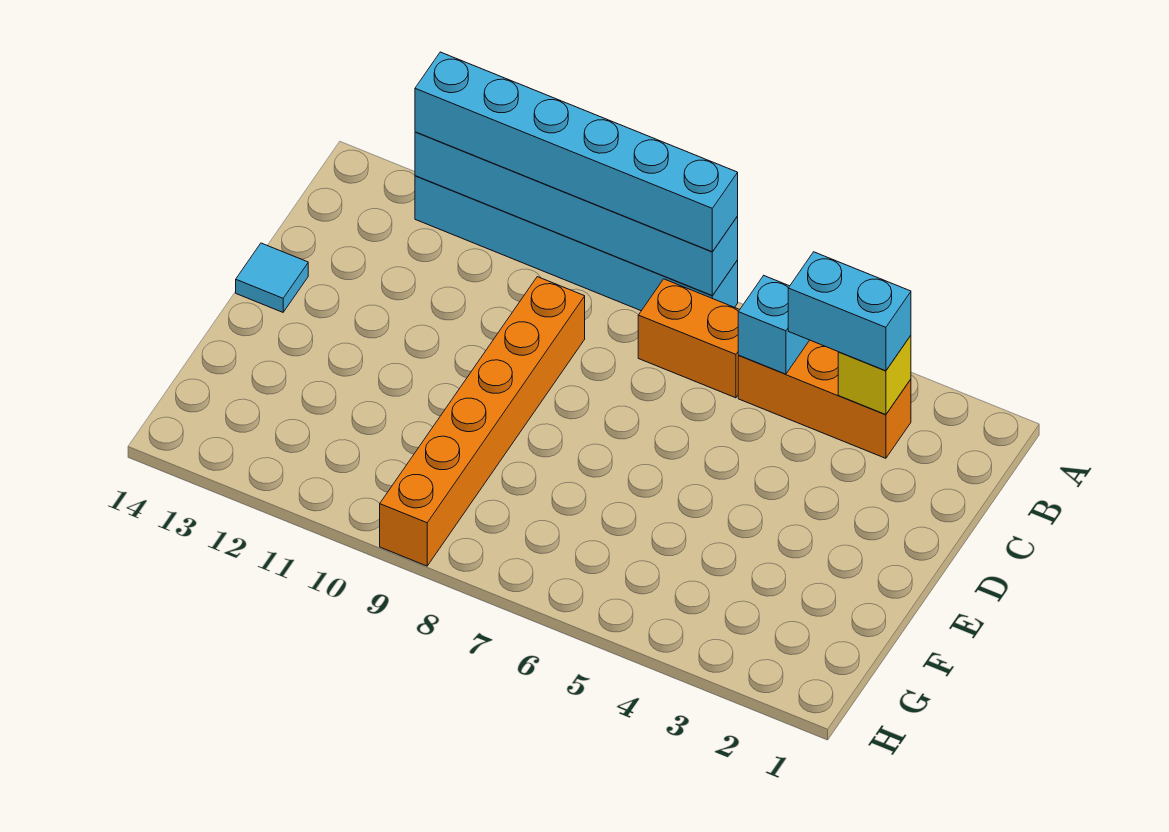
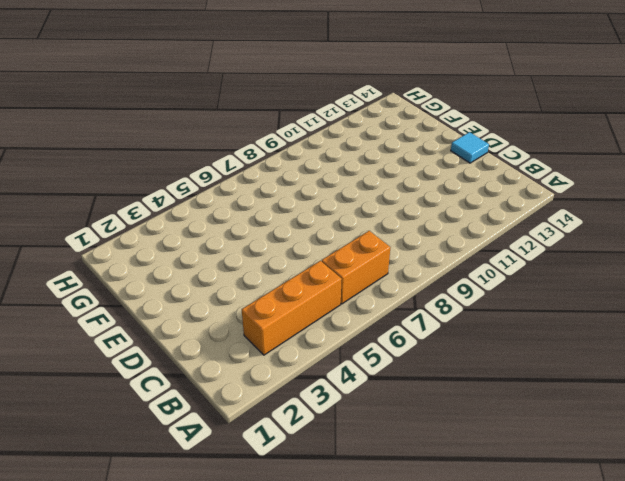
none -> cyan 1x6 brick [415,176,738,311]
none -> orange 1x6 brick [380,277,585,566]

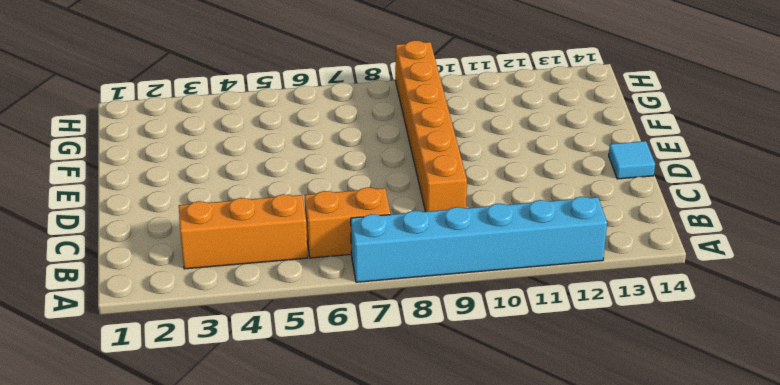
none -> cyan 1x6 brick [415,132,738,296]
none -> yellow 1x1 brick [838,336,911,415]

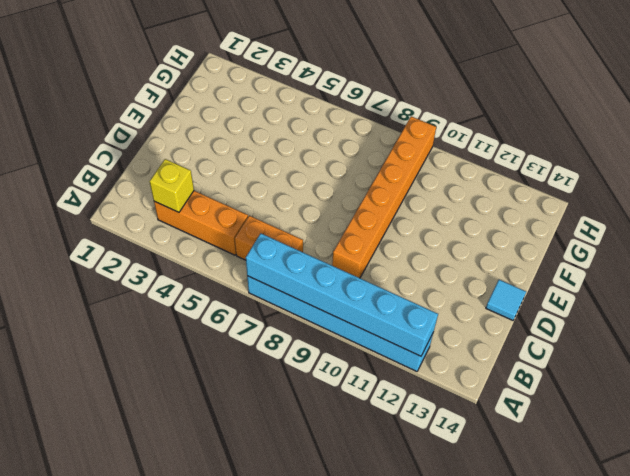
none -> cyan 1x1 brick [738,276,809,374]
none -> cyan 1x6 brick [415,52,738,252]

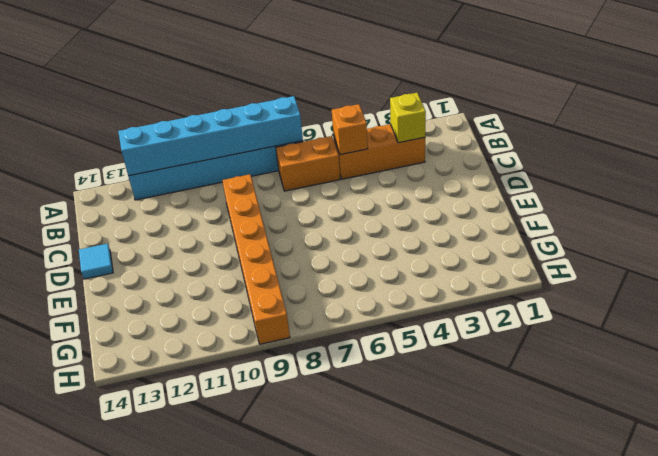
orange 1x1 brick [332,104,368,155] -> cyan 1x1 brick [738,276,809,374]
none -> cyan 1x6 brick [415,52,738,252]
none -> cyan 1x2 brick [788,252,911,371]

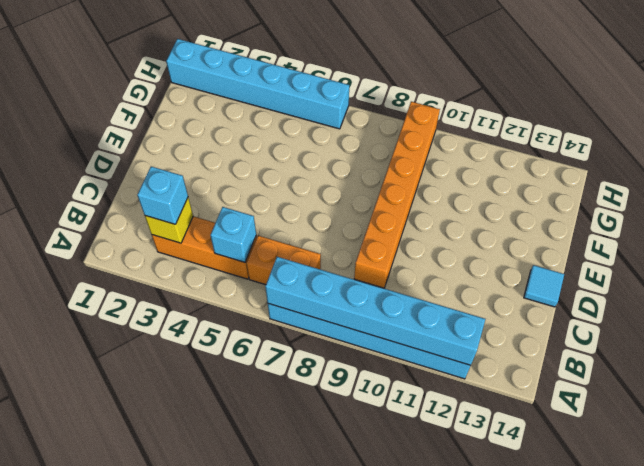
cyan 1x1 brick [137,167,188,224] -> cyan 1x2 brick [788,252,911,371]
cyan 1x6 brick [166,39,349,129] -> cyan 1x6 brick moved to [415,52,738,252]

